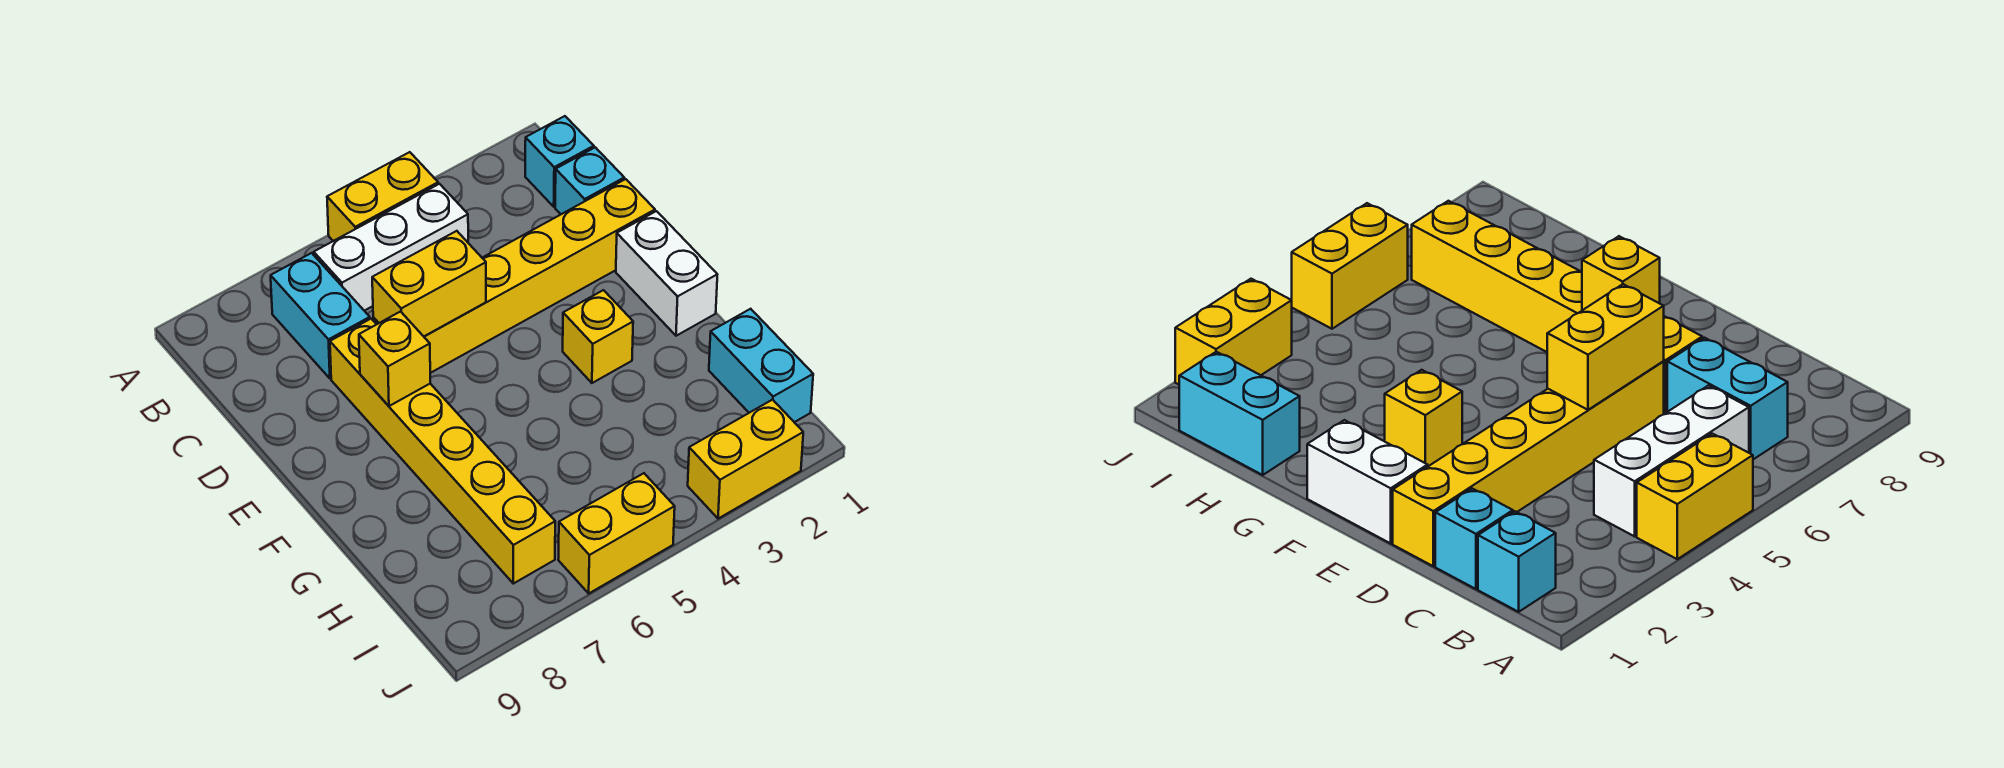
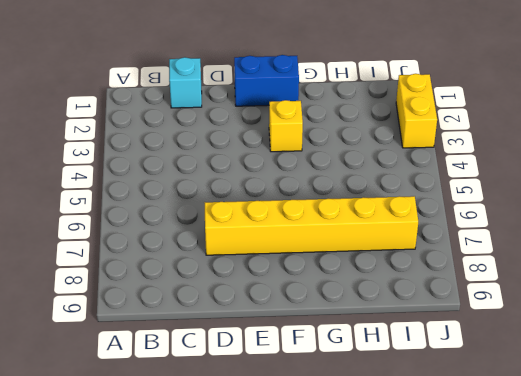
blue 1x2 brick [234,55,299,106] -> white 1x2 brick [616,211,717,336]
none -> yellow 1x2 brick [327,152,438,241]
none -> cyan 1x1 brick [525,116,594,207]
none -> white 1x3 brick [314,184,468,311]

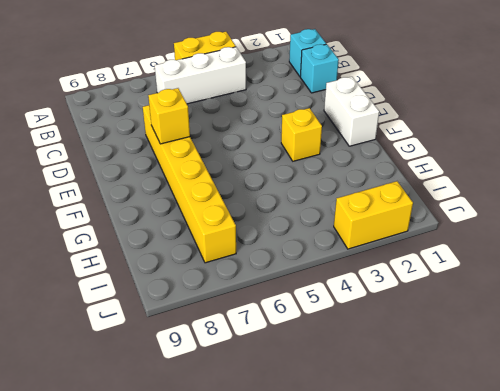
none -> cyan 1x2 brick [271,253,370,379]
none -> yellow 1x6 brick [373,179,655,373]
none -> cyan 1x2 brick [709,309,813,422]

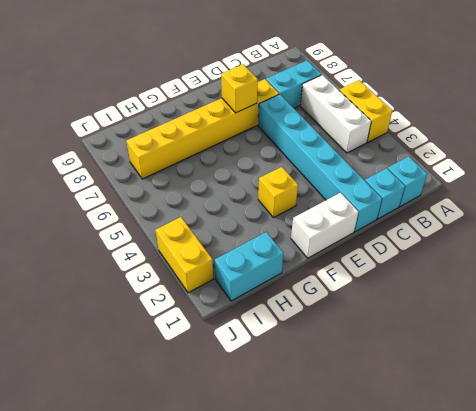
cyan 1x6 brick [258,94,382,232] -> yellow 1x6 brick [373,179,655,373]
none -> yellow 1x2 brick [558,473,675,593]
none -> yellow 1x2 brick [372,231,486,336]

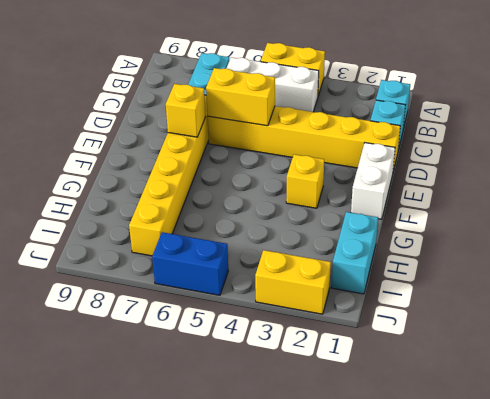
blue 1x2 brick [152,232,228,295] -> yellow 1x2 brick [558,473,675,593]

